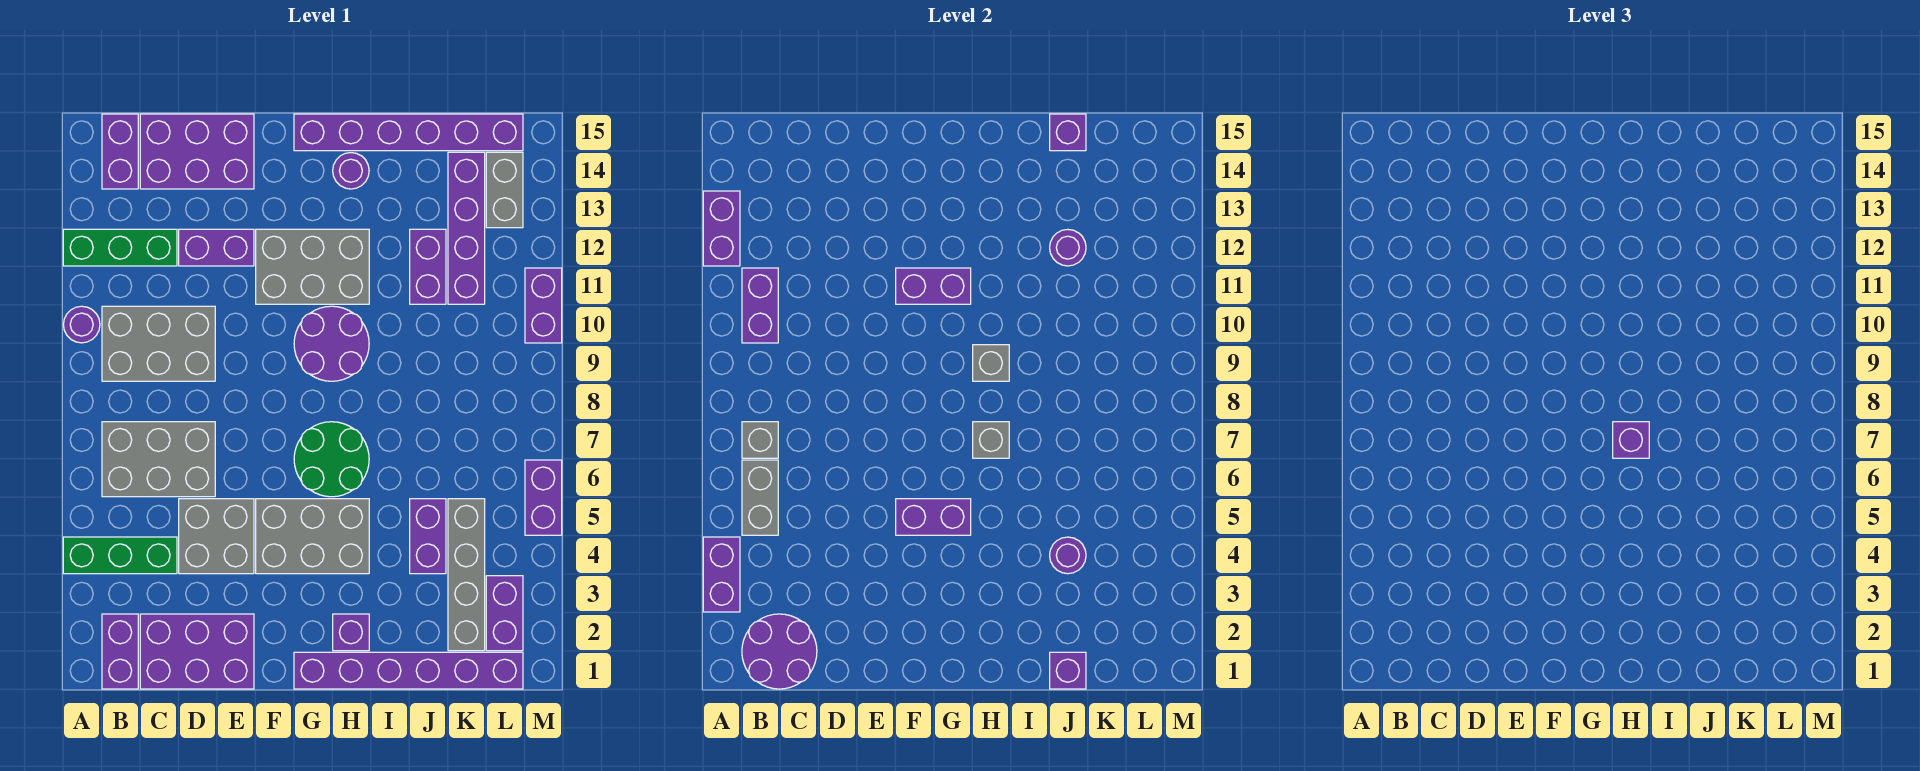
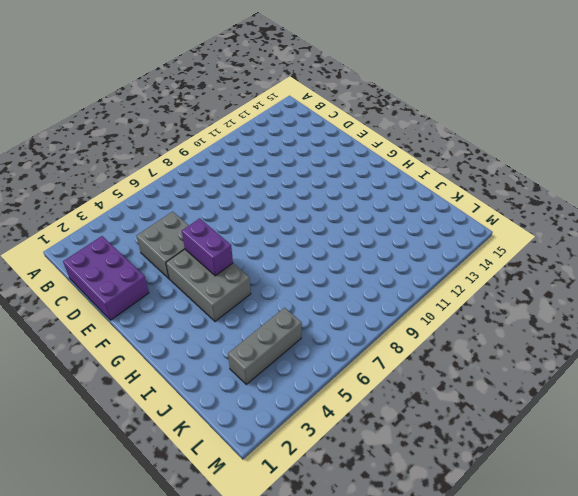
grey 1x3 brick [228,308,302,384] -> grey 1x4 brick [448,499,485,651]
none -> green 1x3 brick [63,537,177,574]
none -> purple 1x1 round brick [63,306,100,343]
none -> green 1x3 brick [63,229,177,266]
none -> purple 1x2 brick [102,614,138,689]

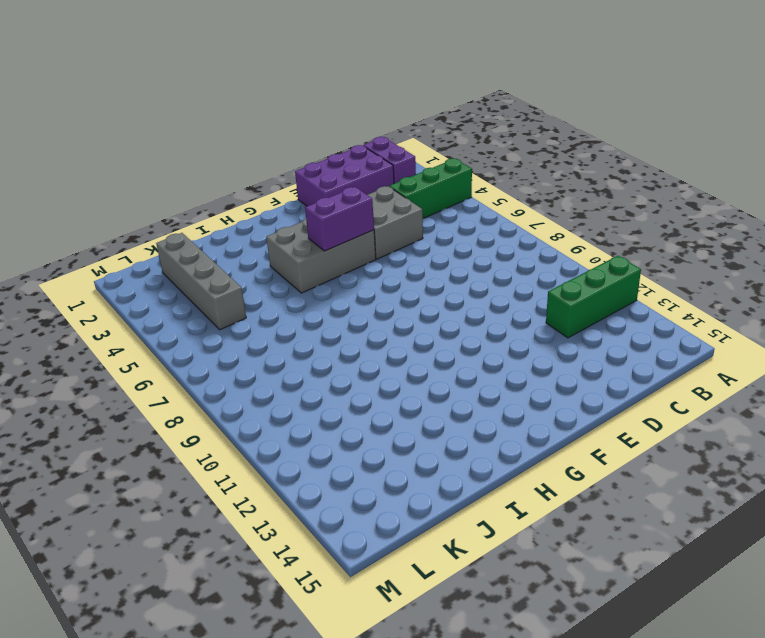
none -> purple 1x1 round brick [63,306,100,343]
none -> grey 2x3 brick [102,422,215,497]
none -> grey 2x3 brick [102,306,215,381]
none -> purple 1x2 brick [102,114,138,189]

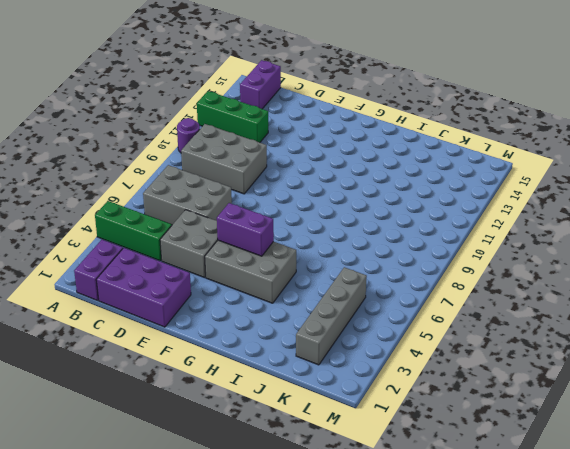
none -> purple 2x3 brick [140,114,254,189]
none -> purple 1x2 brick [179,229,254,266]
none -> grey 2x3 brick [256,229,369,304]
none -> purple 1x6 brick [294,652,523,689]

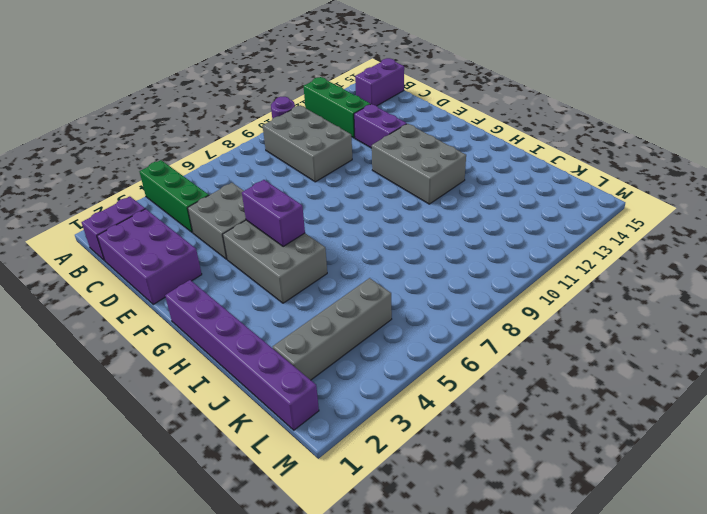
none -> grey 2x3 brick [102,422,215,497]
none -> purple 2x3 brick [140,114,254,189]
none -> green 2x2 round brick [294,422,369,497]
none -> purple 2x2 round brick [294,306,369,381]

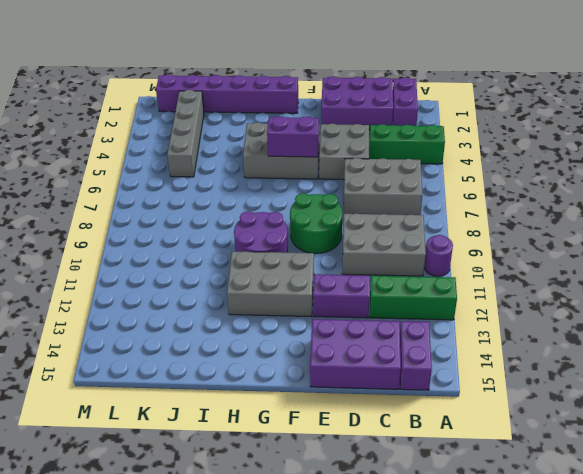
green 2x2 round brick [290,193,342,254] -> green 2x2 round brick moved to [294,422,369,497]
none -> purple 1x6 brick [294,114,523,151]
none -> purple 1x1 brick [333,614,369,651]
none -> purple 1x1 round brick [333,153,369,189]
none -> purple 1x2 brick [410,499,446,574]

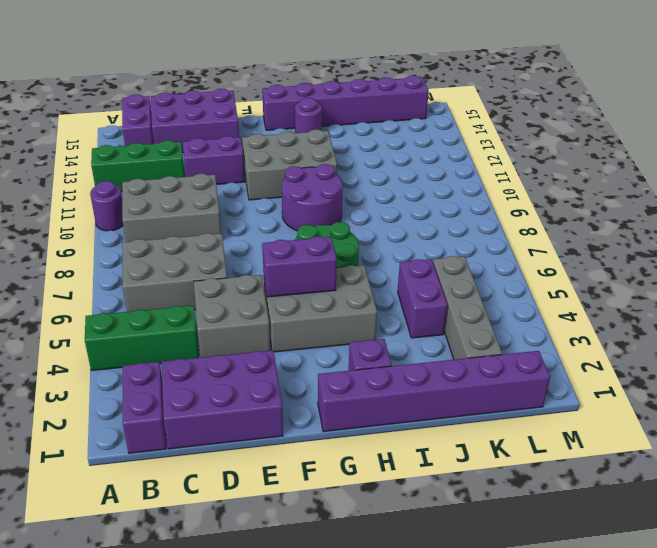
none -> purple 1x2 brick [410,229,446,304]
none -> purple 1x4 brick [448,152,485,304]
none -> purple 1x2 brick [486,576,523,651]
none -> grey 1x2 brick [486,152,523,228]

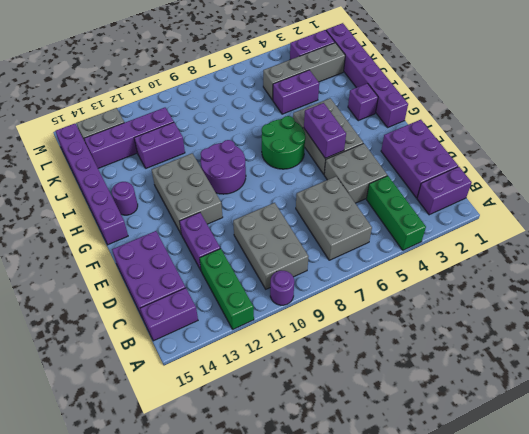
none -> purple 1x2 brick [525,460,562,535]
none -> purple 1x2 brick [525,268,562,343]
none -> purple 1x2 brick [703,537,740,612]
none -> purple 1x2 brick [703,191,740,266]

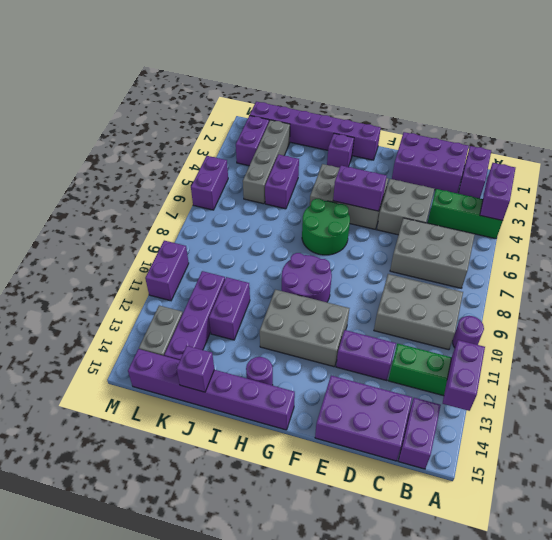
none -> purple 2x2 round brick [742,614,817,689]
none -> grey 1x2 brick [742,460,778,535]
none -> grey 1x1 brick [742,422,778,458]
none -> purple 1x2 brick [742,268,778,343]

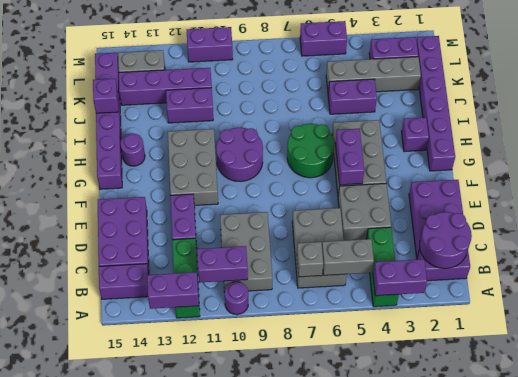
none -> purple 1x2 brick [896,268,971,304]
none -> grey 1x1 brick [973,422,1009,458]
none -> grey 1x1 brick [973,345,1009,381]
none -> purple 1x1 brick [1050,652,1086,689]

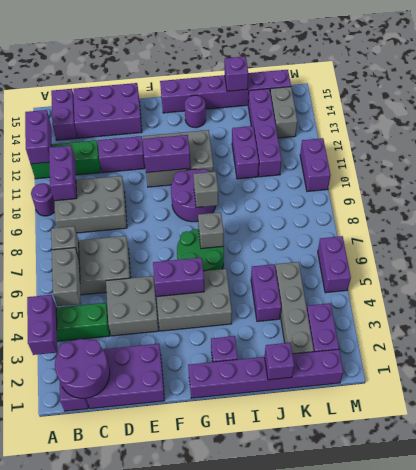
none -> purple 1x1 round brick [1050,537,1086,574]
none -> purple 1x1 round brick [1050,229,1086,266]
none -> purple 1x1 brick [1613,422,1649,458]

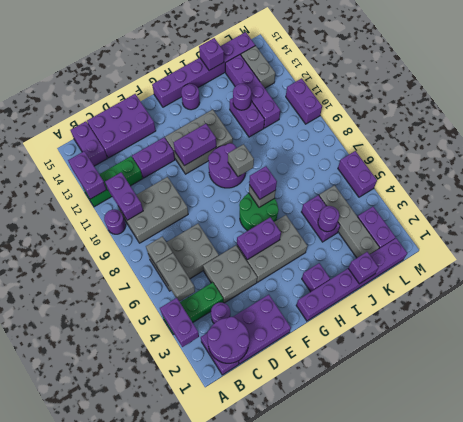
purple 1x1 round brick [211,303,230,323] -> none

